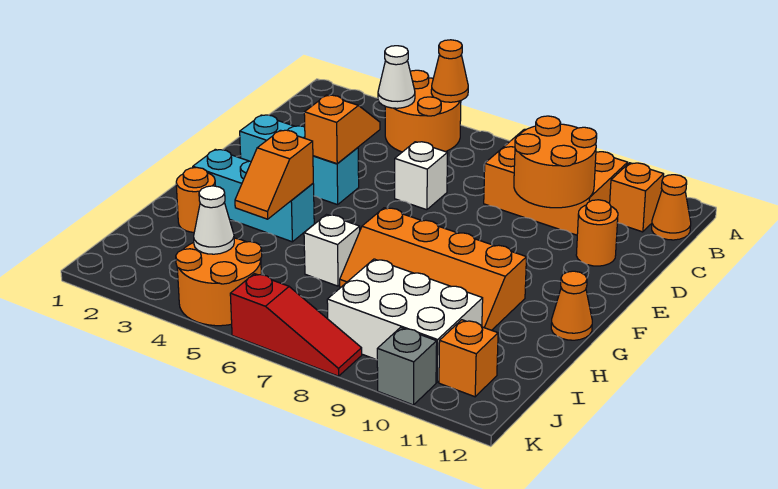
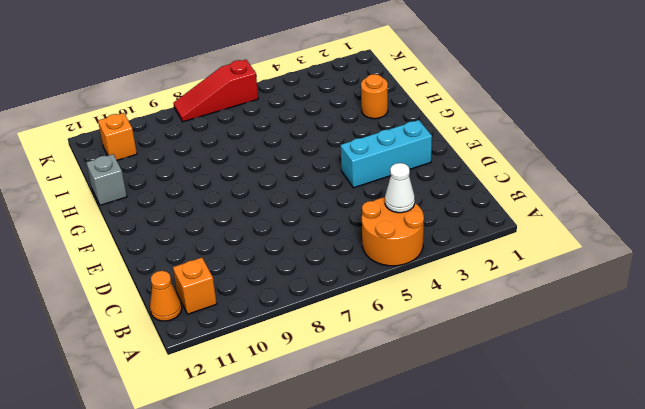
grey 1x1 brick [86,154,127,205] -> grey 1x1 brick moved to [377,328,437,405]
none -> orange 2x3 brick [484,129,628,235]
none -> white 1x1 brick [395,142,448,210]
none -> orange 1x1 round brick [576,200,618,266]

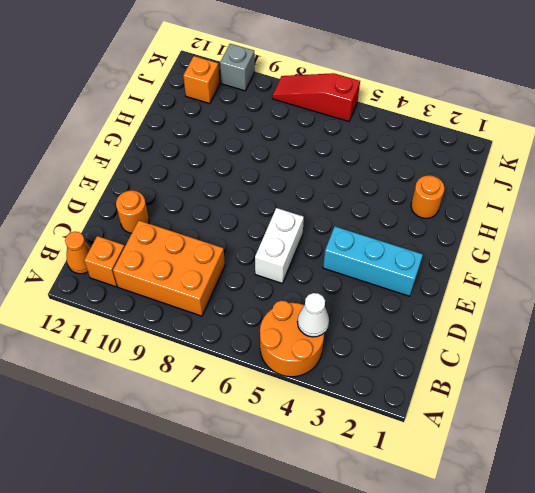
white 1x2 brick [255,208,304,284] -> white 1x1 brick [395,142,448,210]
none -> cyan 1x3 brick [193,149,314,242]
none -> orange 2x4 slope [340,208,526,330]
none -> orange 1x1 cone [551,271,592,340]

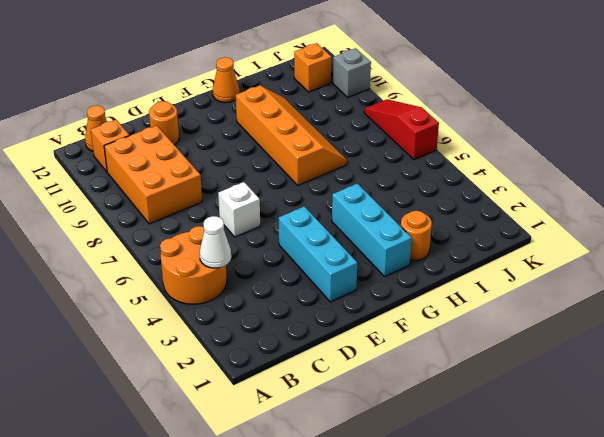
none -> white 1x1 brick [304,215,360,286]
none -> white 2x3 brick [327,259,483,382]
none -> orange 2x2 round brick [176,238,262,326]

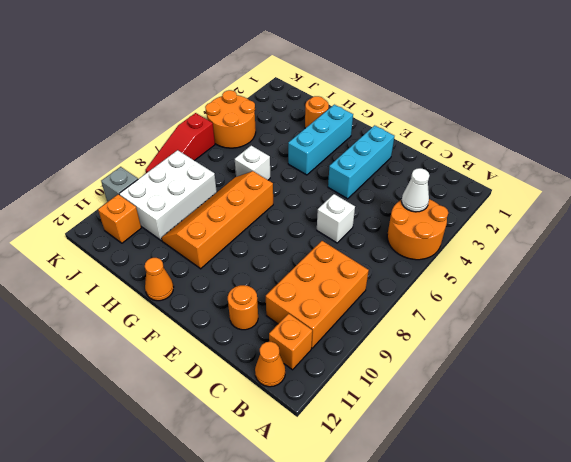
none -> orange 1x1 cone [431,40,468,102]
none -> orange 2x2 round brick [514,116,597,208]
none -> orange 1x2 slope [304,95,380,164]

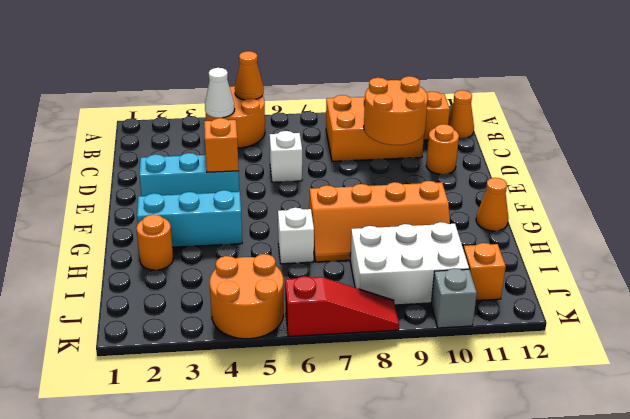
none -> orange 1x2 slope [235,130,313,219]
none -> white 1x1 cone [194,186,234,254]

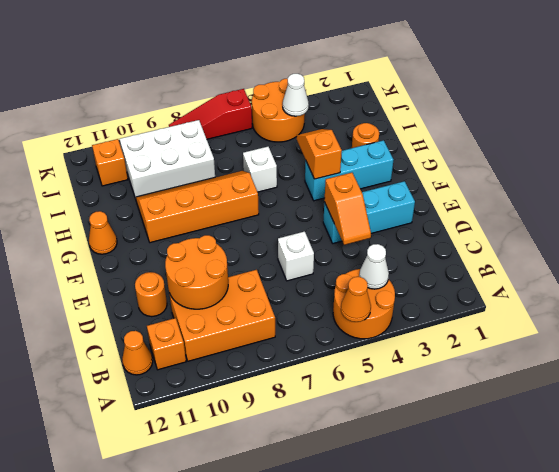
none -> grey 1x1 brick [377,328,437,405]

